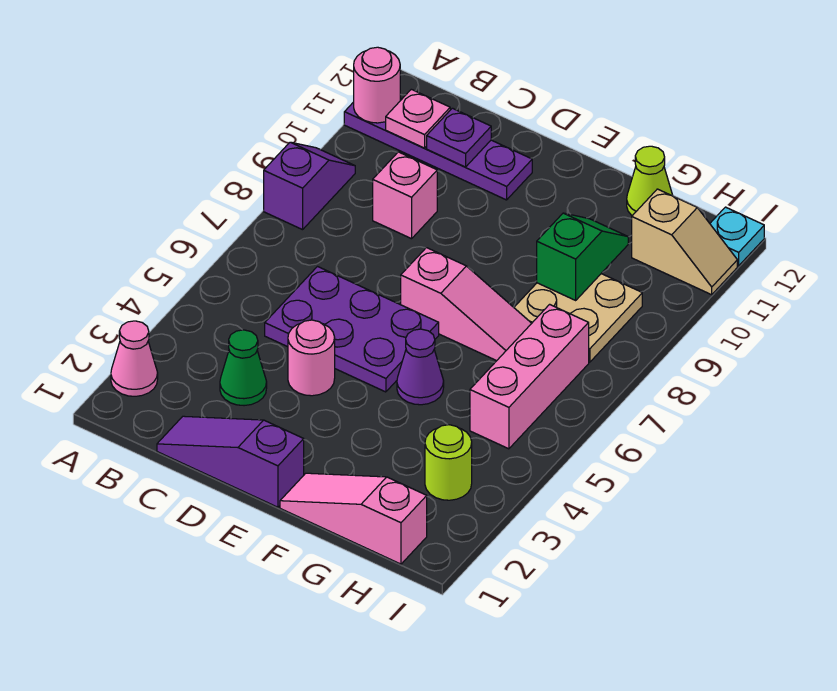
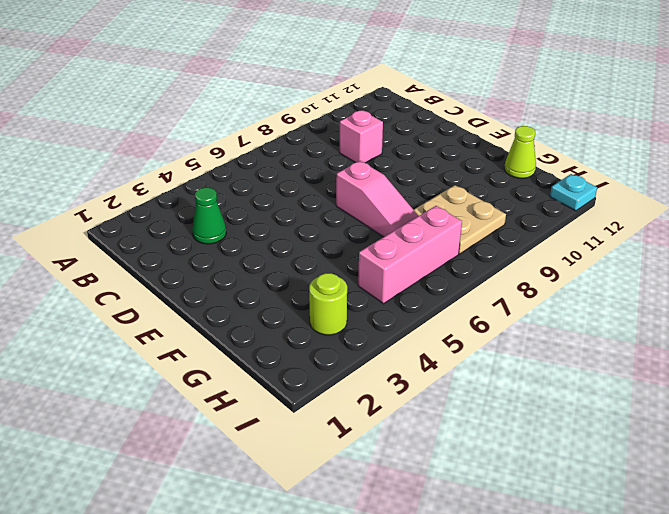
none -> pink 1x1 cone [111,321,158,396]
none -> purple 1x2 slope [264,142,355,230]
none -> purple 1x4 plate [344,98,532,200]

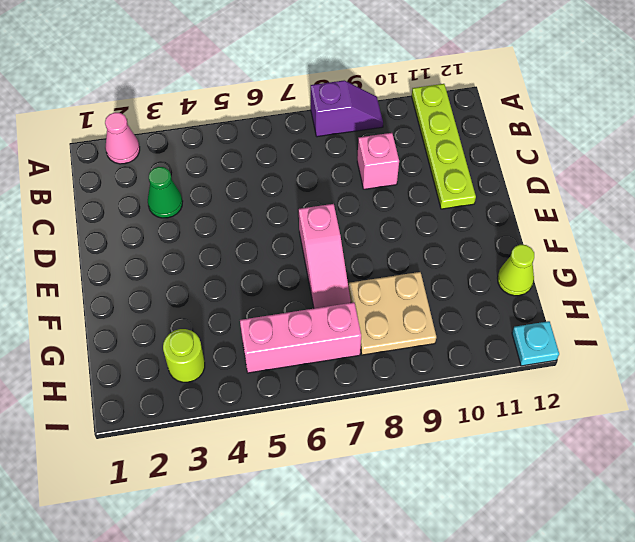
lime 1x4 plate [412,84,476,209] -> purple 1x4 plate [344,98,532,200]
none -> purple 1x3 slope [157,416,304,507]
none -> purple 2x3 plate [265,267,439,392]
none -> pink 1x1 round brick [288,320,335,396]

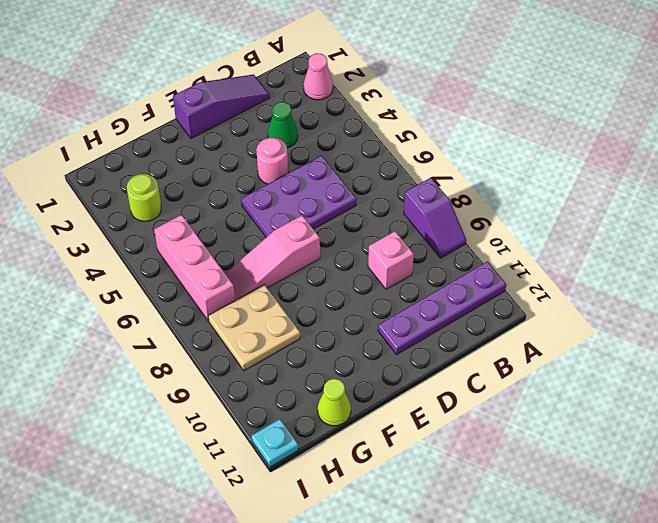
none -> pink 1x3 slope [280,473,427,564]
none -> purple 1x1 cone [397,329,444,405]
none -> tan 1x2 slope [632,189,737,295]

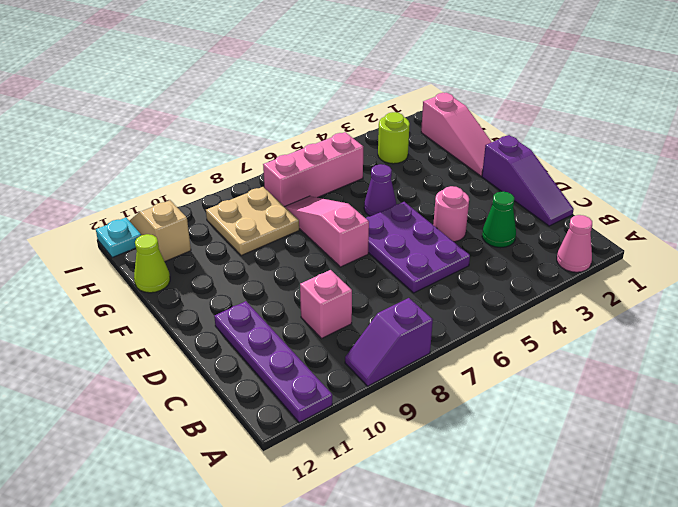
none -> pink 1x1 round brick [354,47,400,123]
none -> pink 1x1 plate [386,89,450,148]
none -> purple 1x1 plate [427,108,491,167]

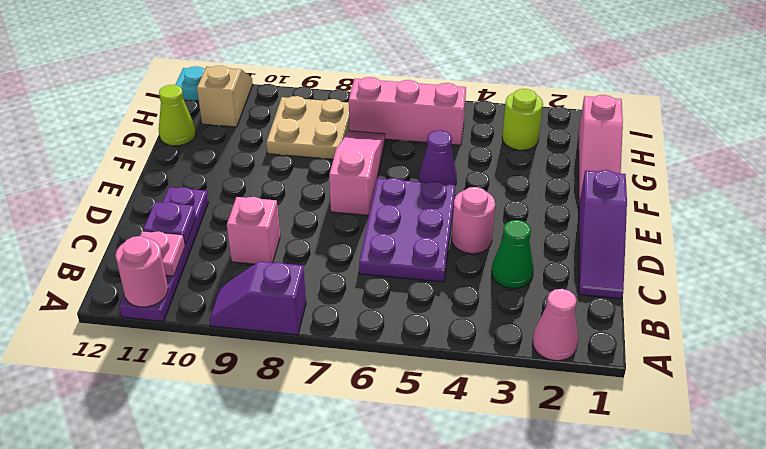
none -> green 1x2 slope [537,213,628,300]

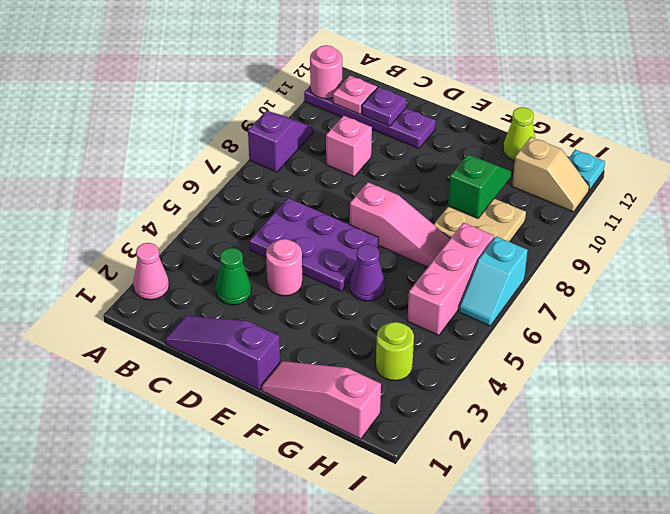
cyan 1x2 slope [459,236,528,326] -> none

